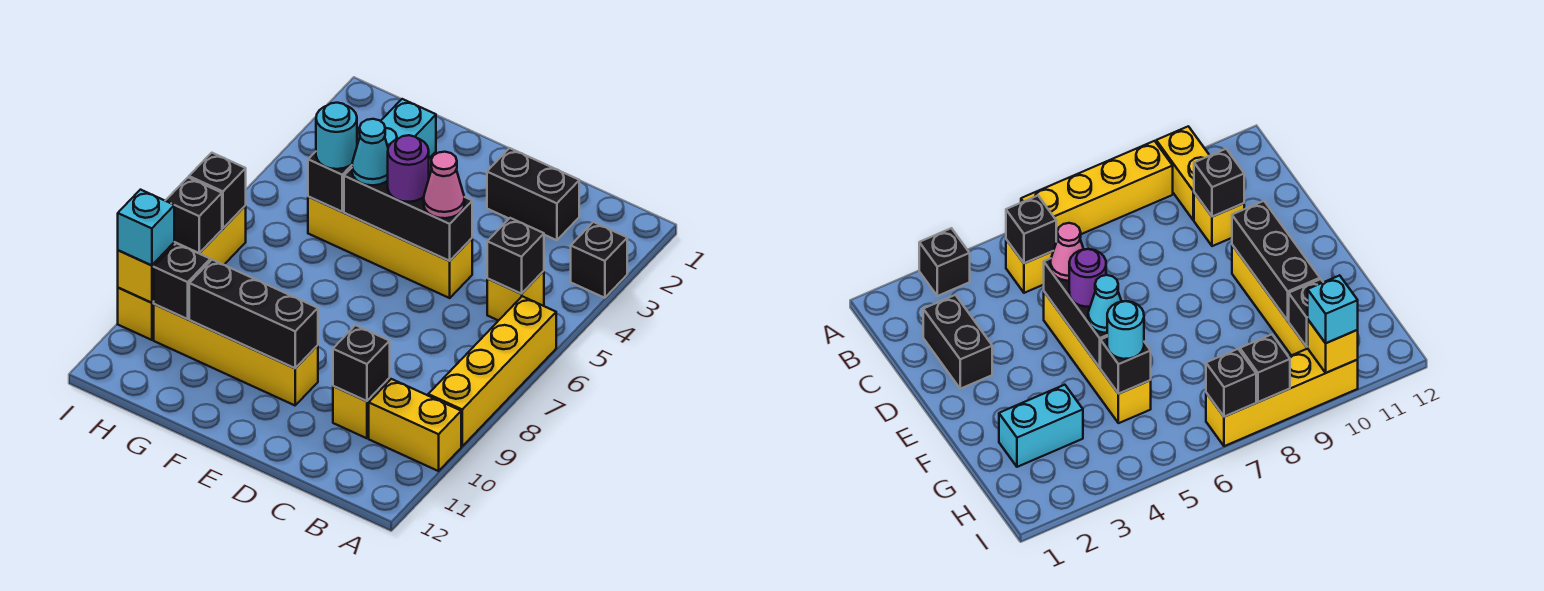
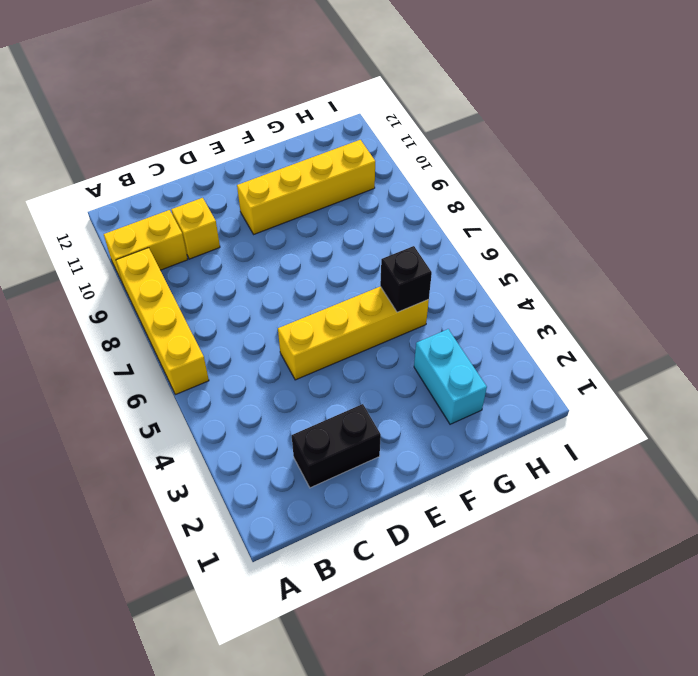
none -> black 1x1 brick [571,222,627,298]
none -> yellow 1x1 brick [487,271,544,321]
none -> yellow 1x4 brick [118,206,246,340]

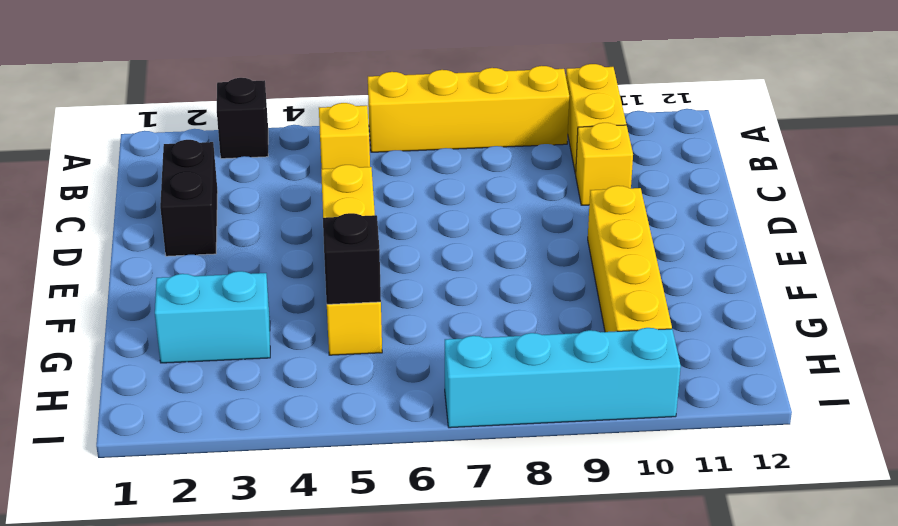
cyan 1x4 brick [445,328,681,428] -> yellow 1x4 brick [118,206,246,340]
none -> black 1x1 brick [487,218,544,294]
none -> black 1x1 brick [333,325,390,401]
none -> black 1x3 brick [344,168,472,261]

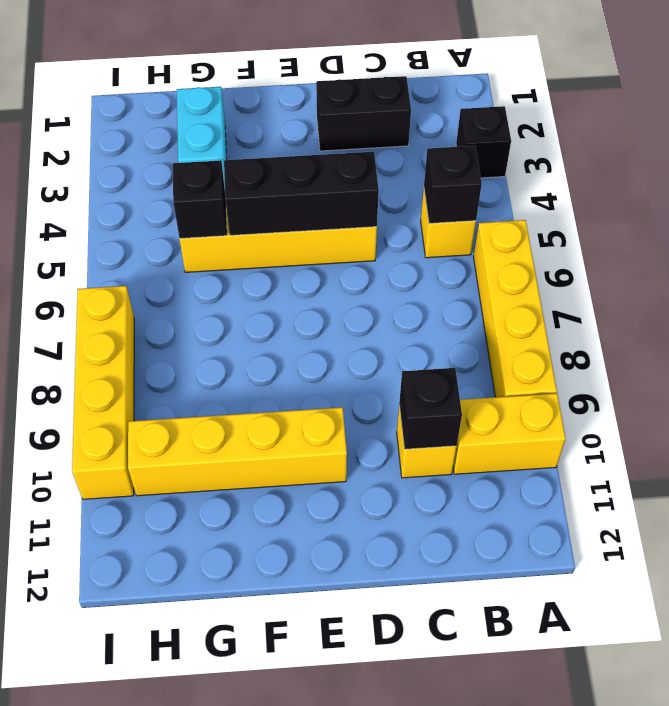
none -> black 1x3 brick [189,260,318,368]
none -> black 1x1 brick [154,243,210,319]
none -> black 1x1 brick [189,153,246,228]

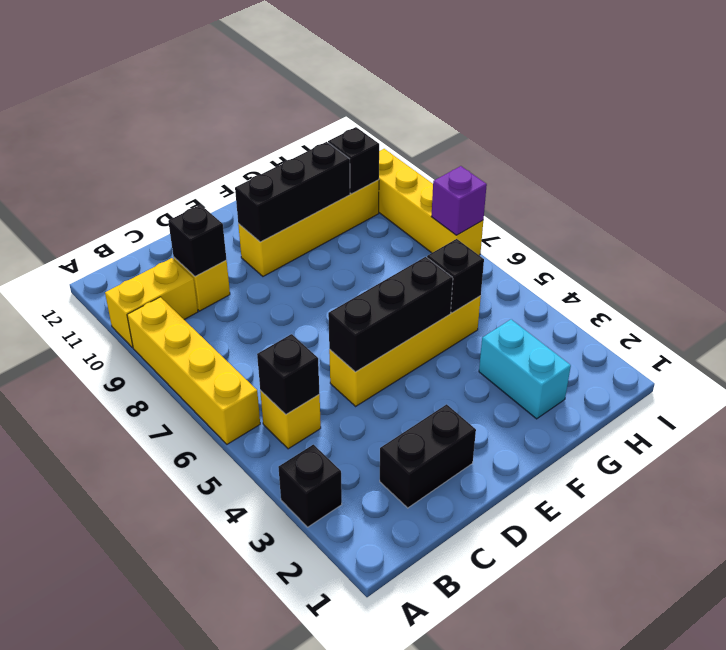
purple 1x1 brick [431,166,487,235] -> black 1x1 brick [189,153,246,228]
none -> black 1x1 brick [165,178,222,253]
none -> yellow 1x1 brick [118,243,174,303]
none -> pink 1x1 cone [424,152,465,218]

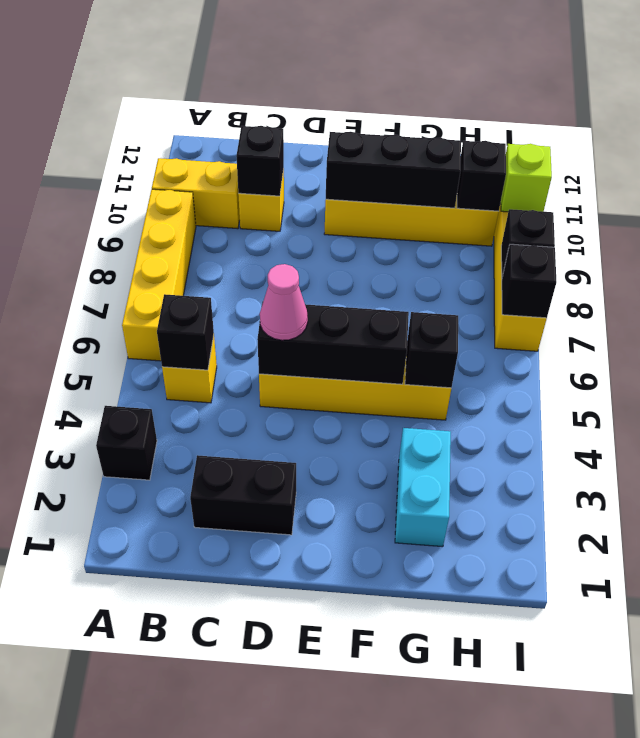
lime 1x1 brick [501,144,552,212] -> yellow 1x1 brick [118,243,174,303]
none -> purple 1x1 round brick [388,135,429,202]
none -> cyan 1x1 cone [352,119,388,185]
none -> cyan 1x1 round brick [316,103,357,169]

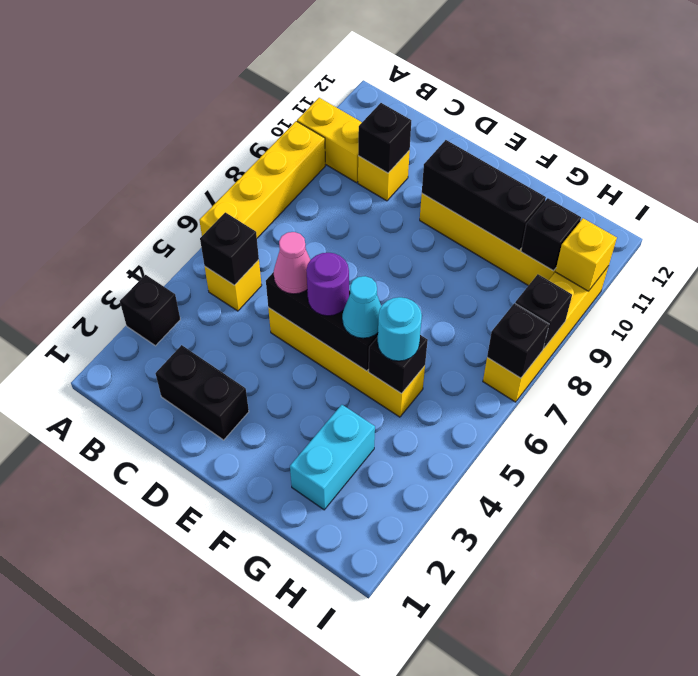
none -> cyan 1x1 brick [118,190,174,266]

